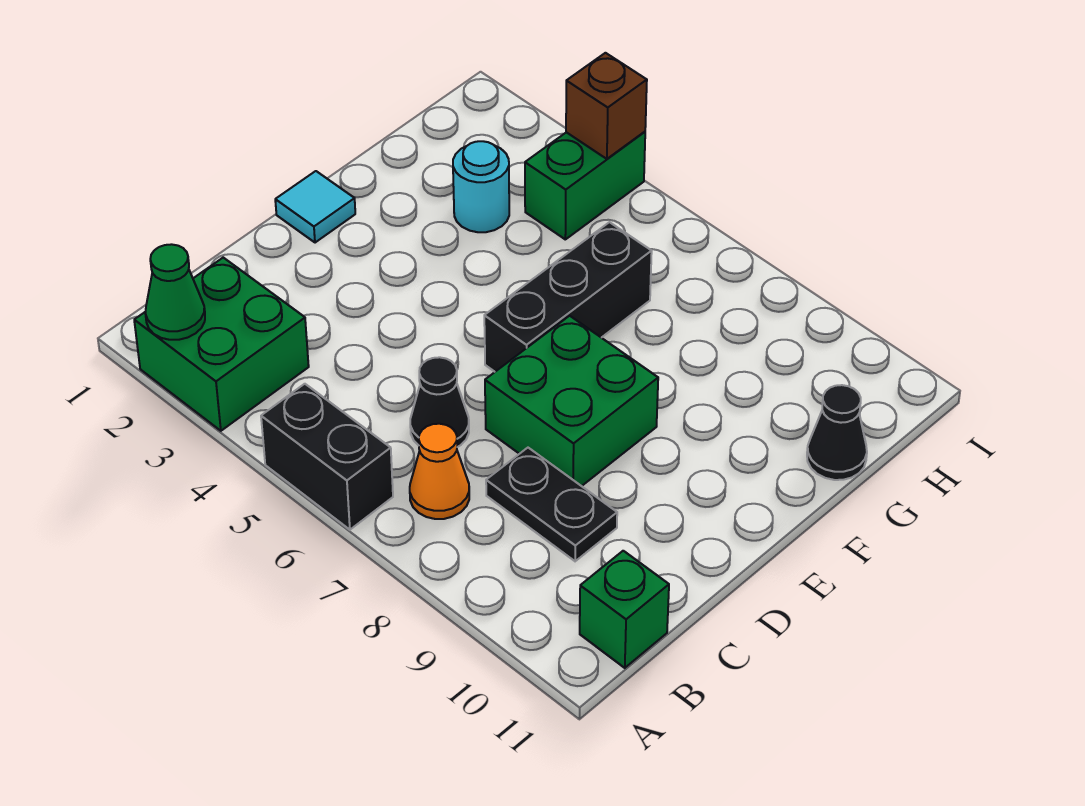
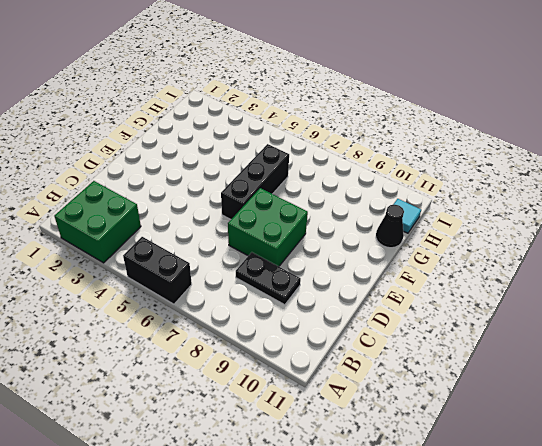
cyan 1x1 tile [393,199,421,233] -> cyan 1x1 tile moved to [275,171,355,243]
none -> orange 1x1 cone [410,424,469,519]
none -> green 1x1 brick [580,551,669,668]
none -> black 1x1 cone [410,357,469,447]

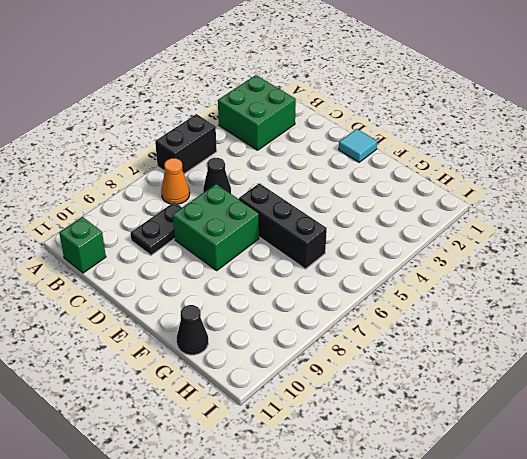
none -> cyan 1x1 round brick [453,141,509,232]
none -> green 1x2 brick [525,132,645,239]
none -> green 1x1 cone [145,244,205,340]

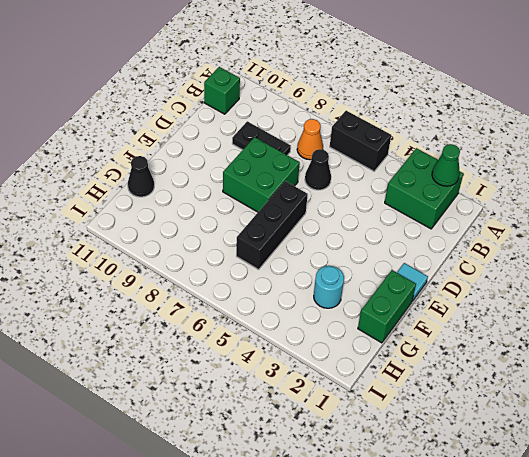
green 1x2 brick [358,270,416,343] -> green 1x2 brick moved to [525,132,645,239]
none -> brown 1x1 brick [566,53,647,159]

